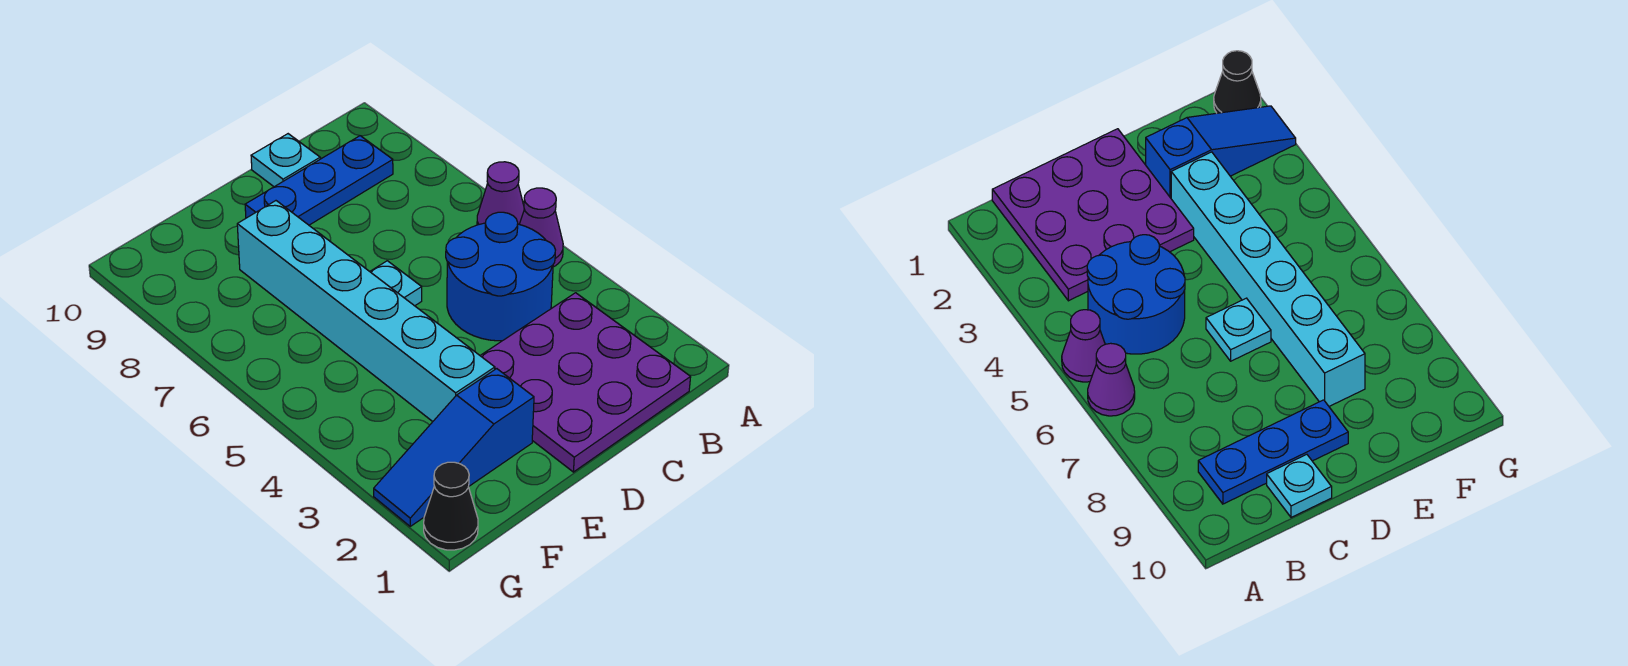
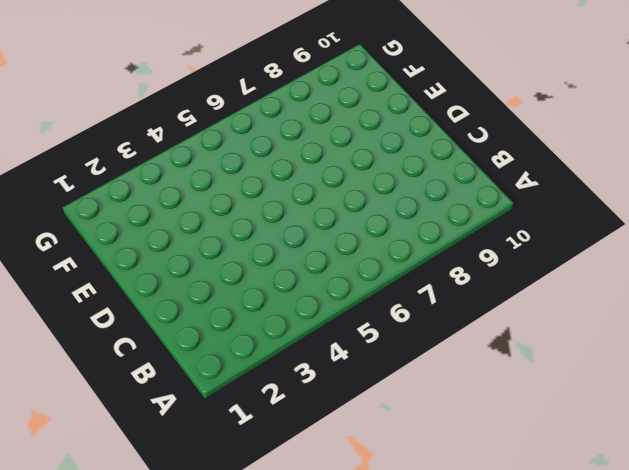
none -> purple 1x1 cone [519,188,563,267]
none -> purple 1x1 cone [477,162,524,225]

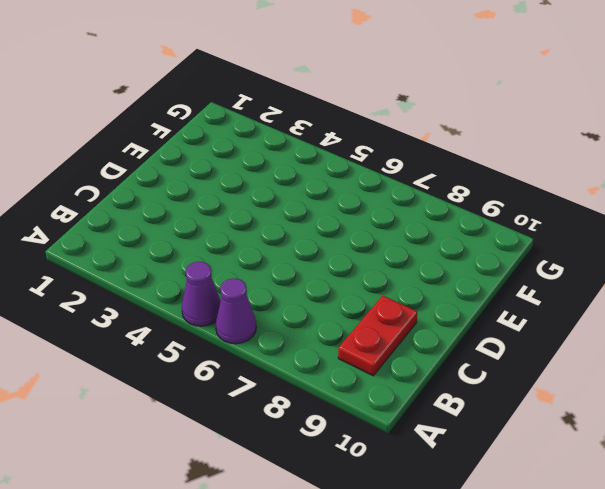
red 1x2 plate [338,296,417,376] -> blue 1x3 plate [245,136,393,225]
none -> purple 3x3 plate [480,293,691,472]
none -> blue 2x2 round brick [446,212,555,341]

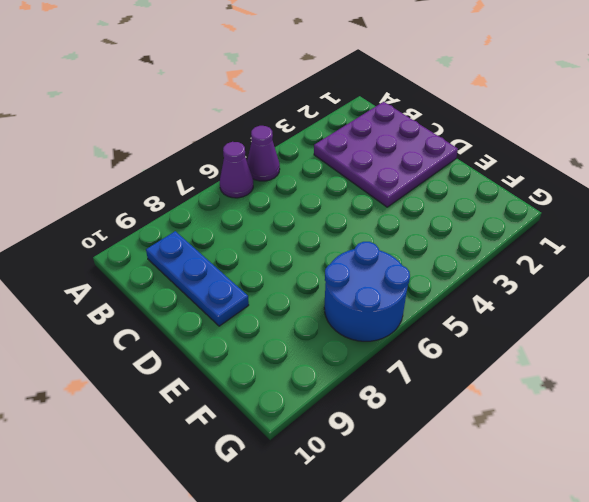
blue 2x2 round brick [324,242,410,341] -> blue 2x2 round brick moved to [446,212,555,341]
none -> cyan 1x1 plate [251,134,320,187]
none -> cyan 1x1 plate [370,261,422,306]

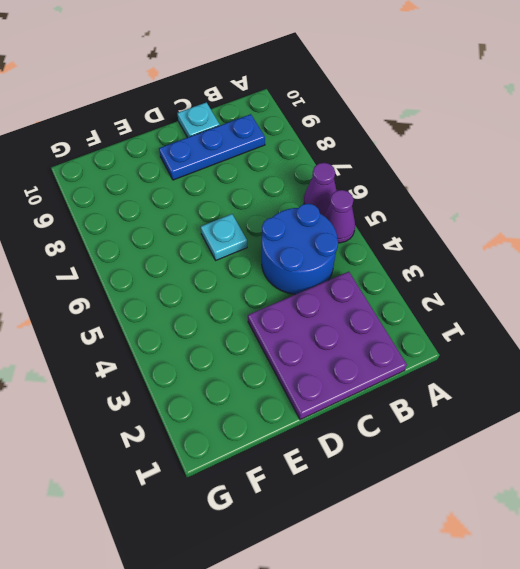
none -> blue 1x3 slope [374,369,534,526]
none -> cyan 1x6 brick [237,201,495,422]

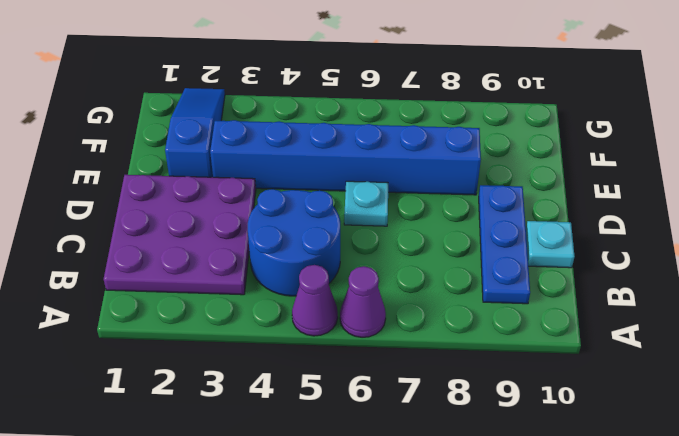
blue 1x6 brick [210,120,481,195] -> cyan 1x6 brick [237,201,495,422]
none -> black 1x1 cone [424,462,478,550]

